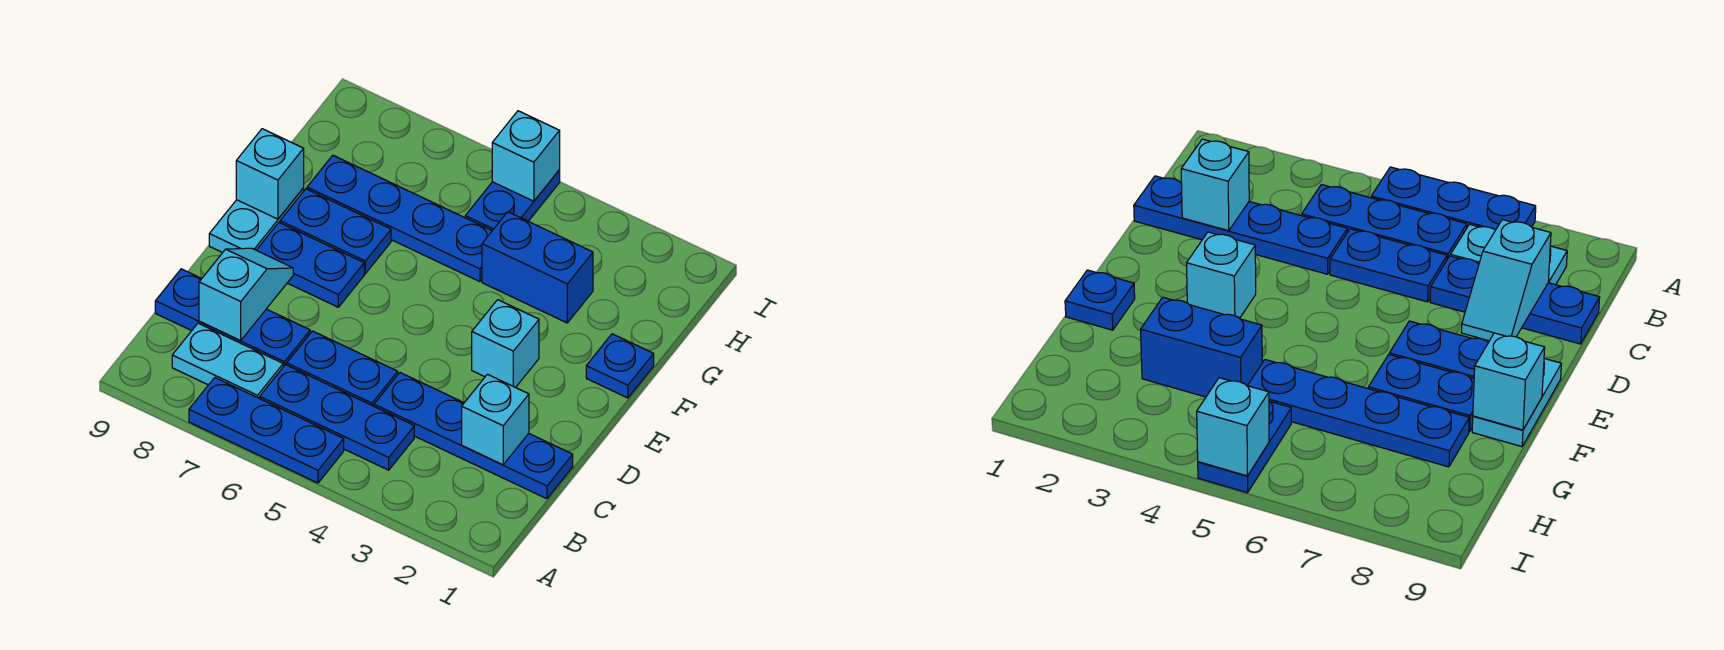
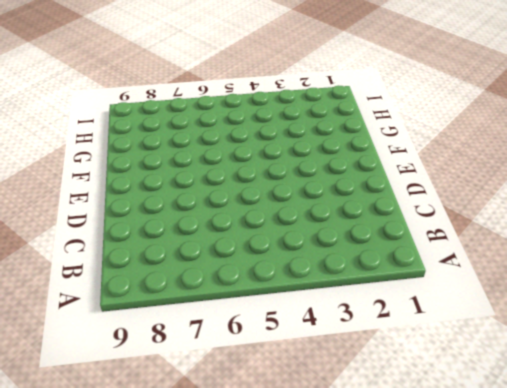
none -> blue 1x3 plate [189,378,344,483]
none -> blue 1x3 plate [260,365,414,470]
none -> cyan 1x2 plate [172,323,283,398]

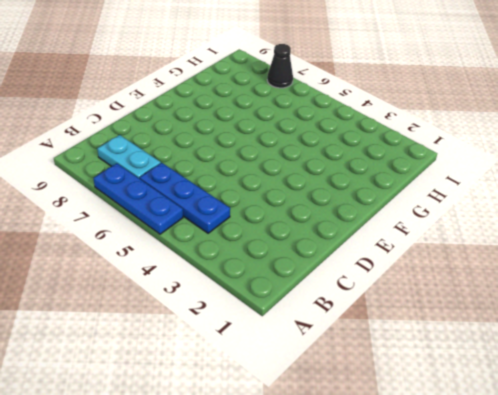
black 1x1 cone [267,44,293,88] -> none
none -> blue 1x4 plate [374,373,573,499]
none -> blue 1x2 plate [287,331,398,406]
none -> blue 1x3 plate [155,269,310,367]

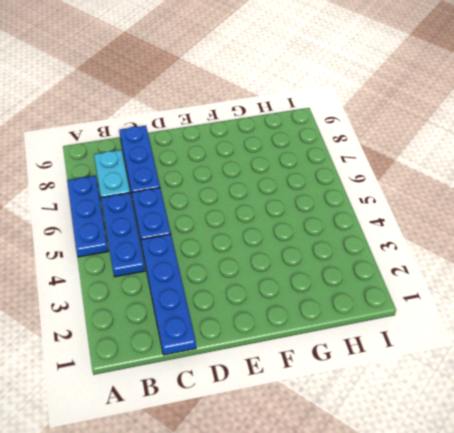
none -> cyan 1x1 brick [472,300,539,388]
none -> blue 1x2 plate [257,223,364,307]
none -> cyan 1x2 plate [209,188,304,253]

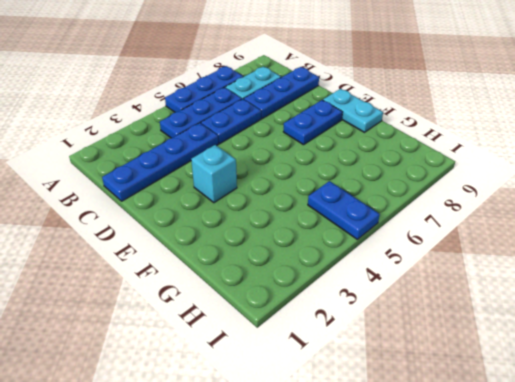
none -> blue 1x1 plate [586,334,654,398]
none -> blue 1x2 plate [280,189,391,274]
none -> blue 1x2 brick [482,212,593,323]

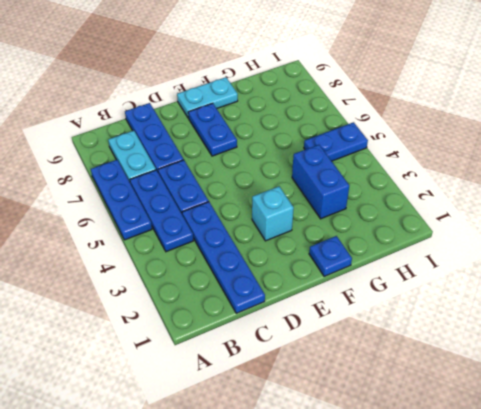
none -> blue 1x2 plate [280,189,391,274]
none -> blue 1x4 plate [307,156,492,282]
none -> cyan 1x1 brick [462,374,529,465]

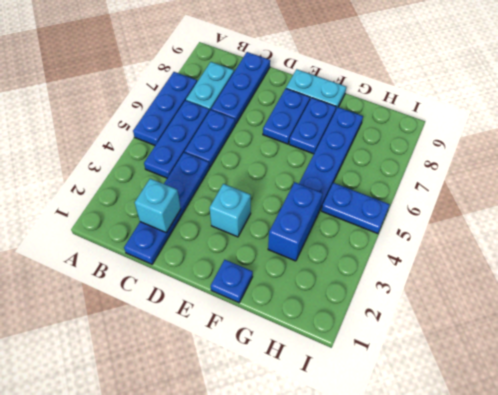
none -> cyan 1x2 slope [199,248,293,340]
none -> cyan 1x1 brick [236,129,304,219]
none -> cyan 1x1 brick [492,111,560,201]

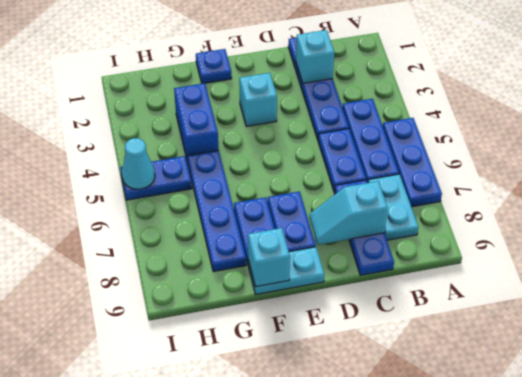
cyan 1x1 cone [122,138,155,189] -> cyan 1x1 brick [492,111,560,201]

